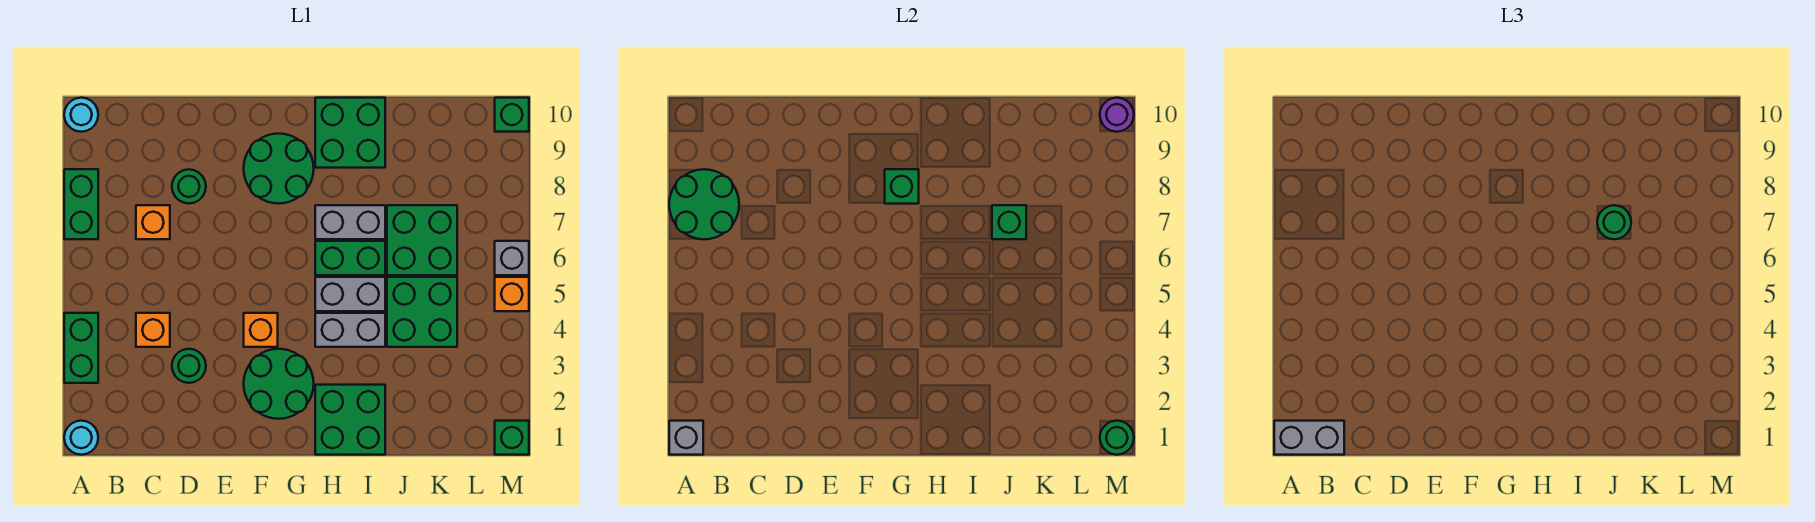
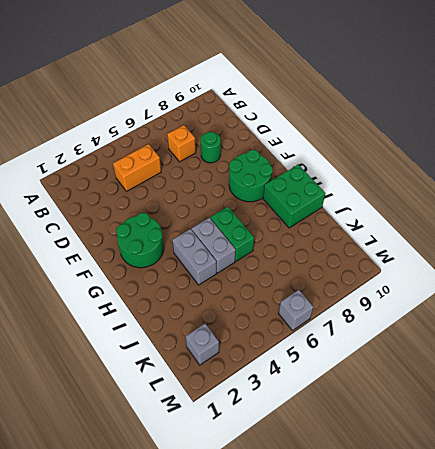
orange 1x2 brick [113,144,161,191] -> orange 1x1 brick [136,313,170,347]
grey 1x1 brick [186,324,219,365] -> grey 1x1 brick moved to [669,421,703,455]
none -> cyan 1x1 round brick [64,421,98,455]
none -> green 1x2 brick [64,313,98,383]
none -> green 1x2 brick [64,169,98,239]
none -> cyan 1x1 round brick [64,98,98,132]

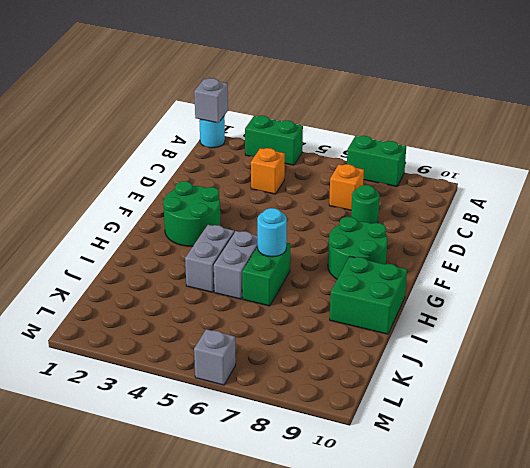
cyan 1x1 round brick [257,208,287,257] -> cyan 1x1 round brick moved to [64,98,98,132]
none -> green 1x1 round brick [172,349,206,383]
none -> orange 1x1 brick [244,313,278,347]
none -> green 2x2 brick [315,385,385,455]
none -> grey 1x2 brick [315,205,385,239]

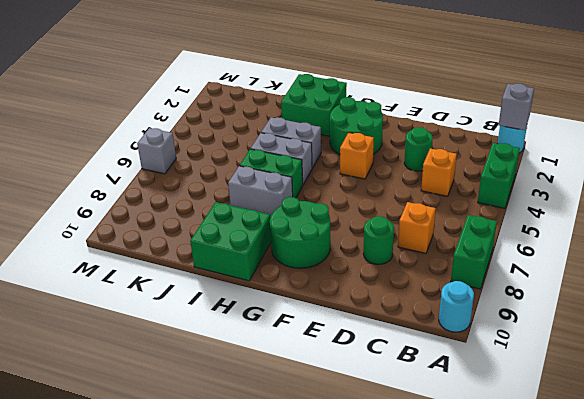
none -> green 2x2 brick [387,277,457,347]
none -> green 2x2 brick [387,205,457,275]
none -> green 1x1 brick [495,421,529,455]
none -> orange 1x1 brick [495,277,529,311]

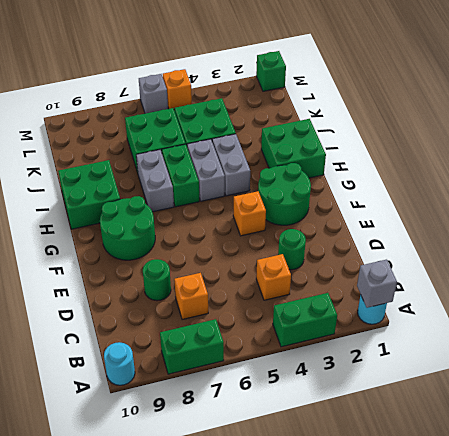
none -> green 1x1 brick [495,98,529,132]
none -> green 2x2 round brick [669,169,739,239]
none -> green 1x1 brick [885,169,919,204]
none -> green 1x1 brick [992,205,1026,239]

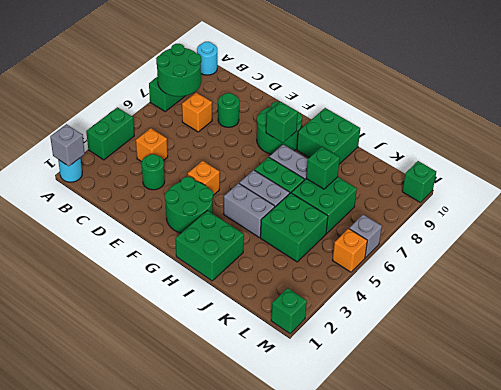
none -> green 1x1 round brick [1100,421,1134,455]
none -> purple 1x1 round brick [1100,98,1134,132]
none -> grey 1x2 brick [1274,421,1344,455]
none -> green 1x1 round brick [1597,205,1631,239]

